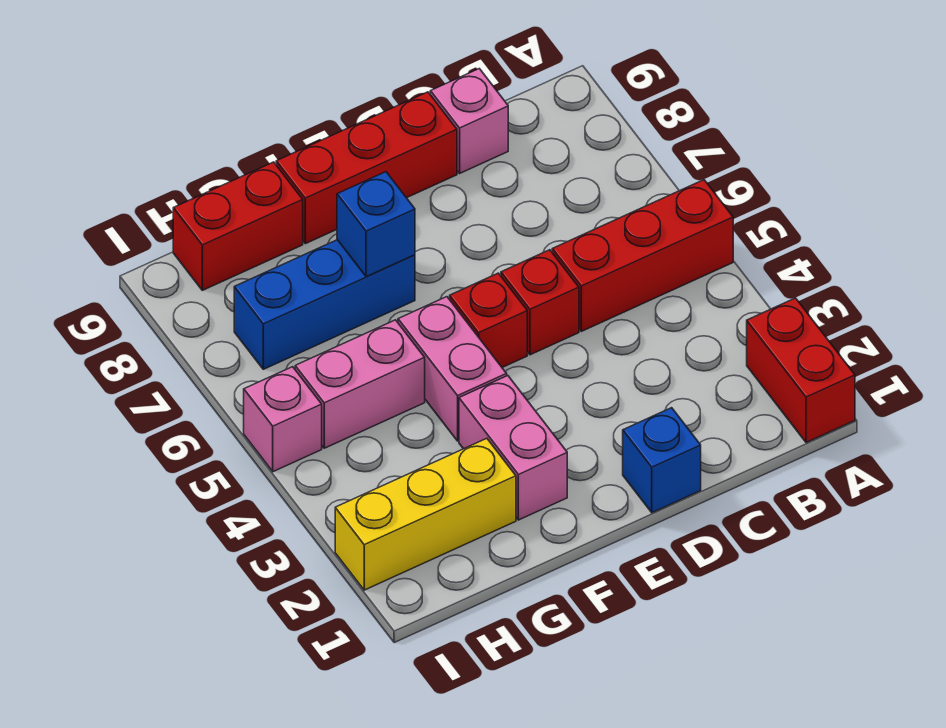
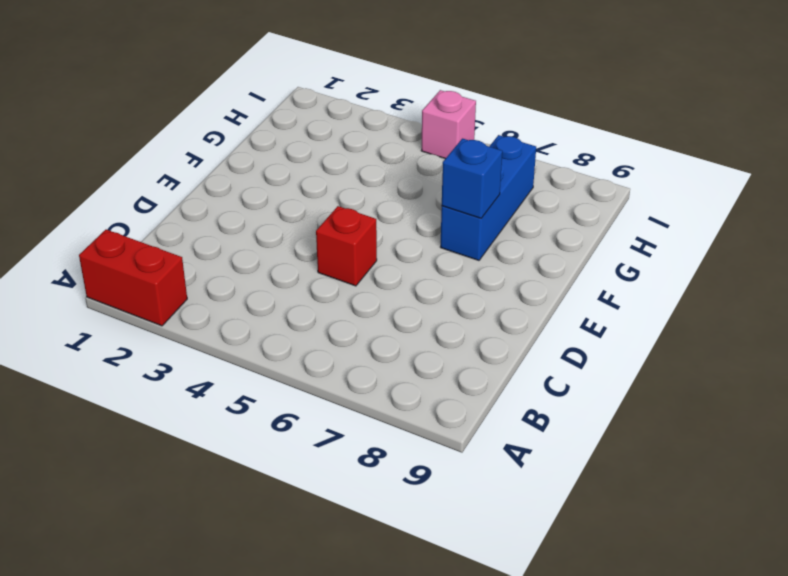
none -> red 1x3 brick [552,180,733,331]
none -> pink 1x1 brick [430,69,508,173]
none -> blue 1x1 brick [623,408,701,513]

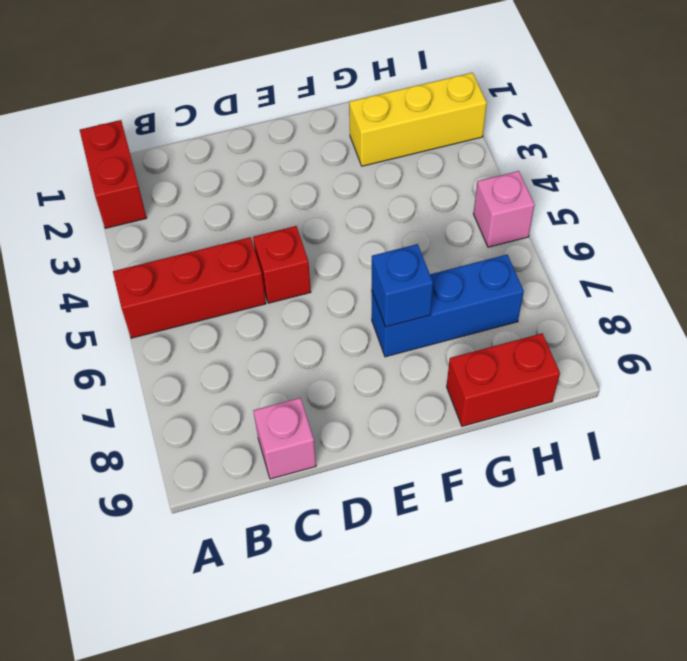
none -> blue 1x1 brick [623,408,701,513]
none -> red 1x3 brick [276,92,457,244]
none -> red 1x1 brick [450,273,527,367]

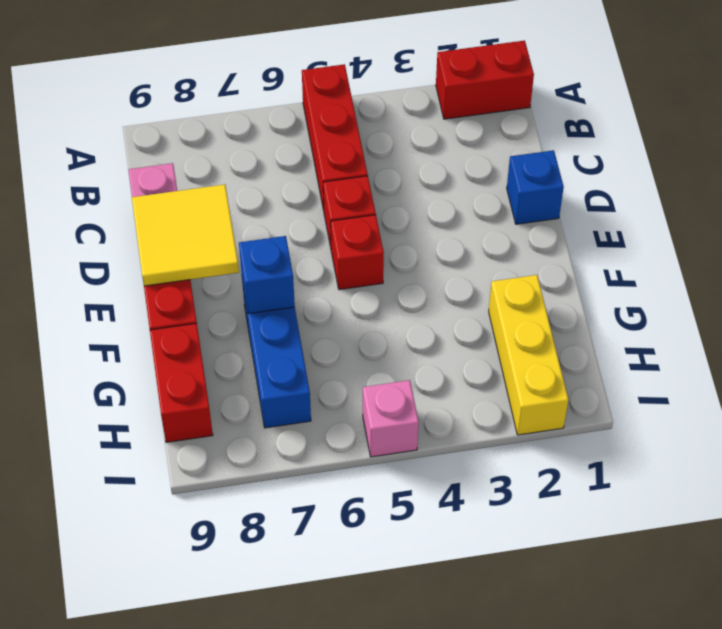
yellow 2x2 tile [132,184,239,286] -> none
none -> pink 1x2 brick [459,376,567,520]
none -> pink 1x2 brick [398,297,507,441]
none -> pink 1x2 brick [295,320,425,448]

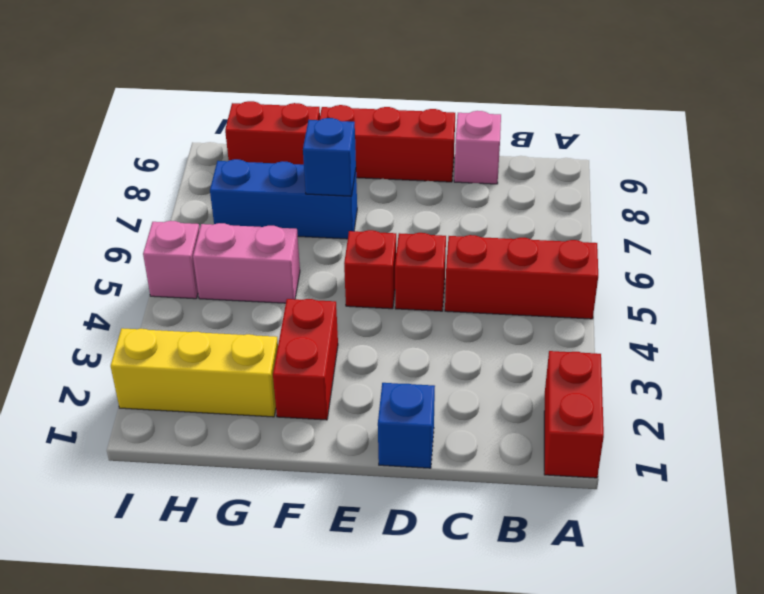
red 1x2 brick [273,299,338,420] -> pink 1x2 brick [459,376,567,520]
none -> pink 1x2 brick [398,297,507,441]

